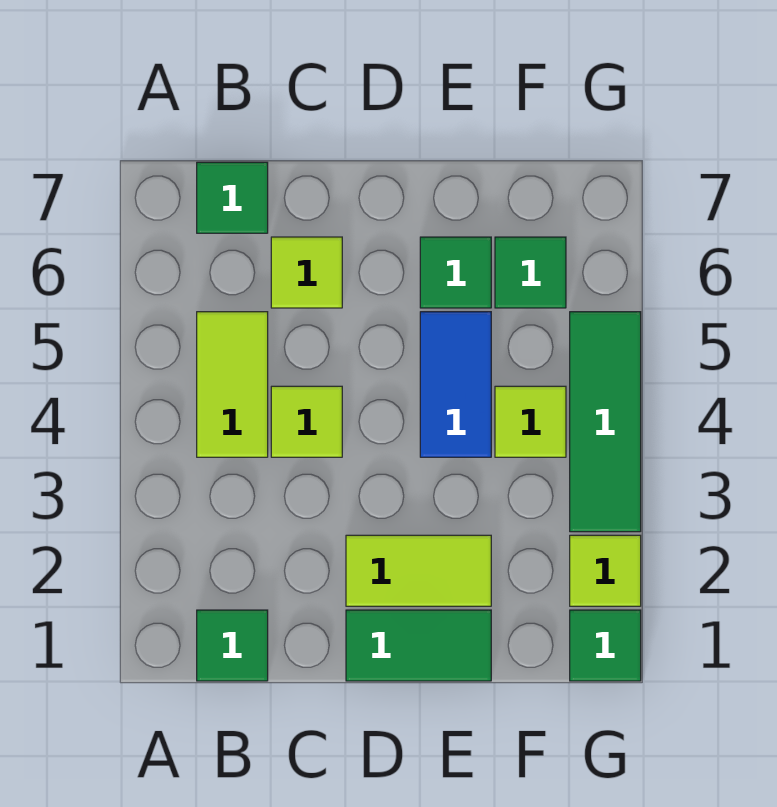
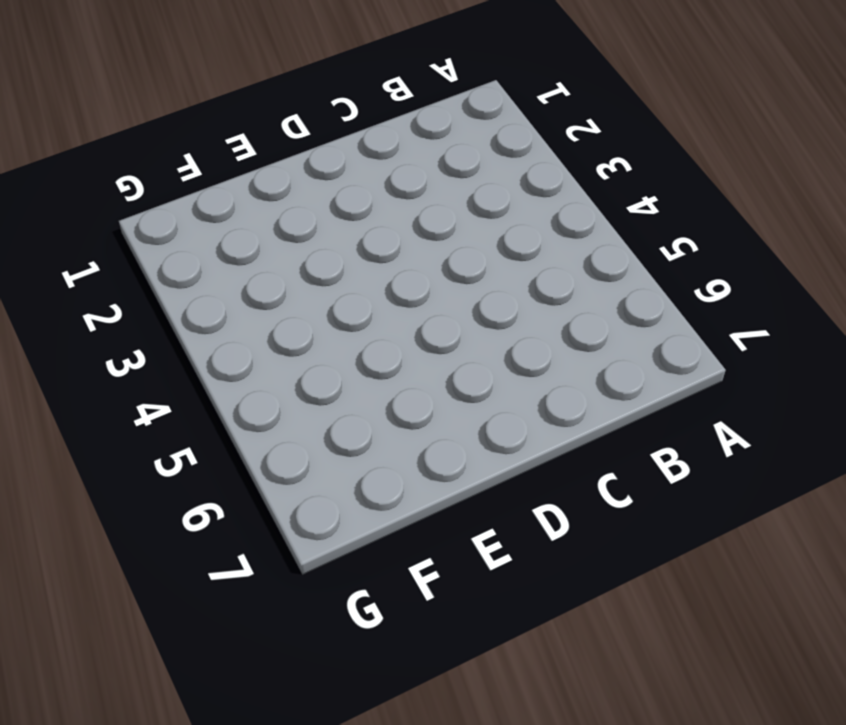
none -> green 1x1 tile [197,610,268,681]
none -> lime 1x2 tile [197,312,268,457]
none -> green 1x1 tile [197,162,268,233]

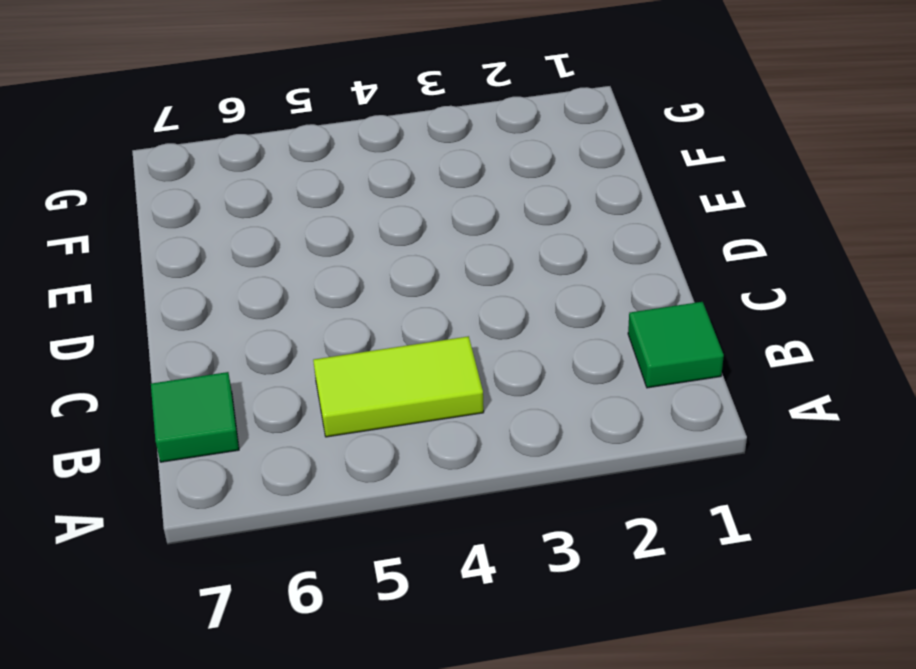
none -> lime 1x1 tile [271,386,342,457]
none -> lime 1x1 tile [271,237,342,308]
none -> green 1x2 tile [346,610,491,681]

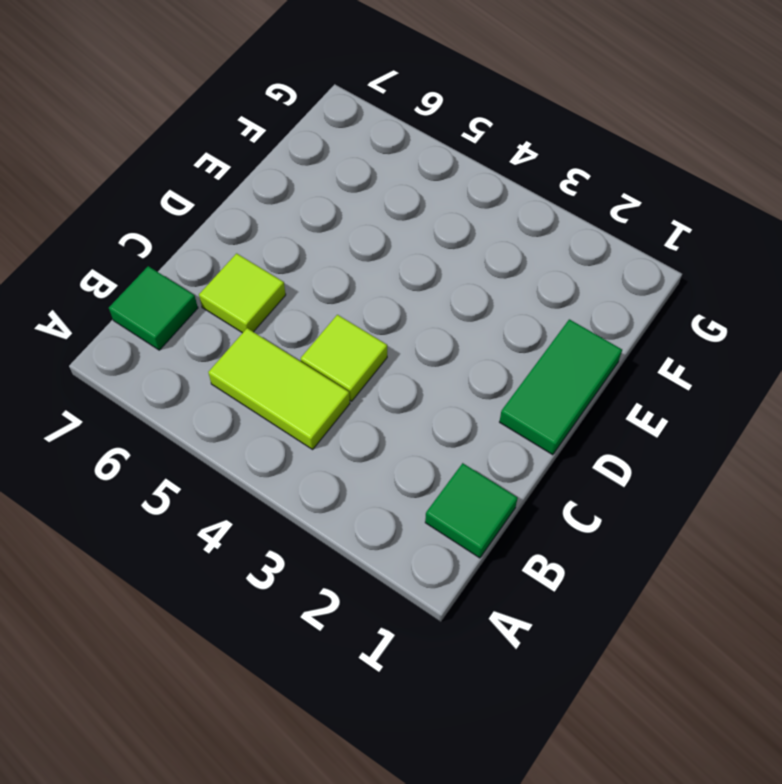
none -> lime 1x2 tile [346,535,491,606]
none -> blue 1x2 tile [420,312,491,457]
none -> green 1x1 tile [420,237,491,308]

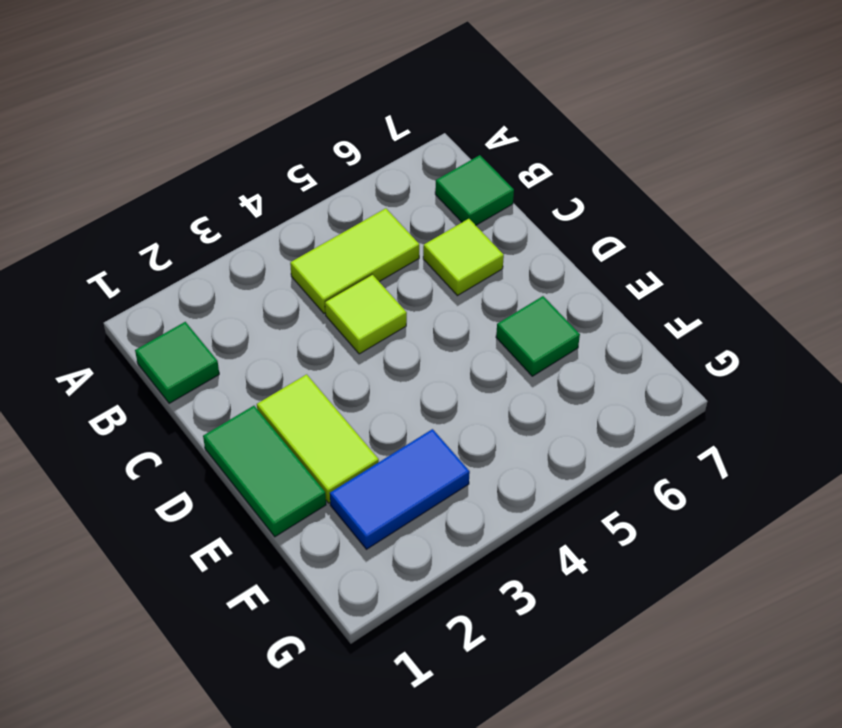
blue 1x2 tile [330,429,470,549] -> blue 1x2 tile moved to [420,312,491,457]
none -> lime 1x1 tile [495,386,566,457]
none -> green 1x1 tile [495,237,566,308]
none -> green 1x1 tile [570,610,641,681]

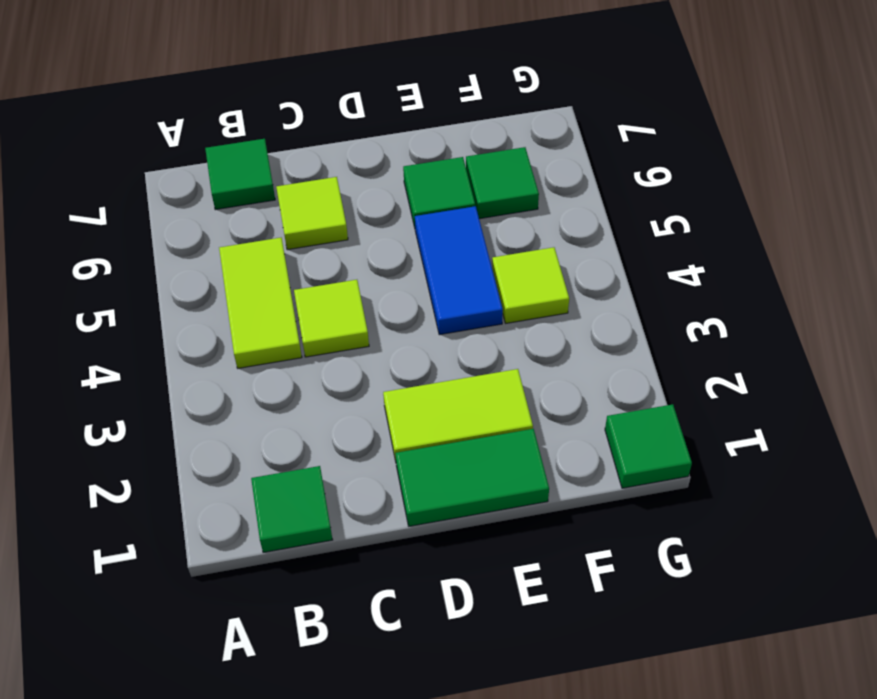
none -> lime 1x1 tile [570,535,641,606]
none -> green 1x3 tile [570,312,641,532]

